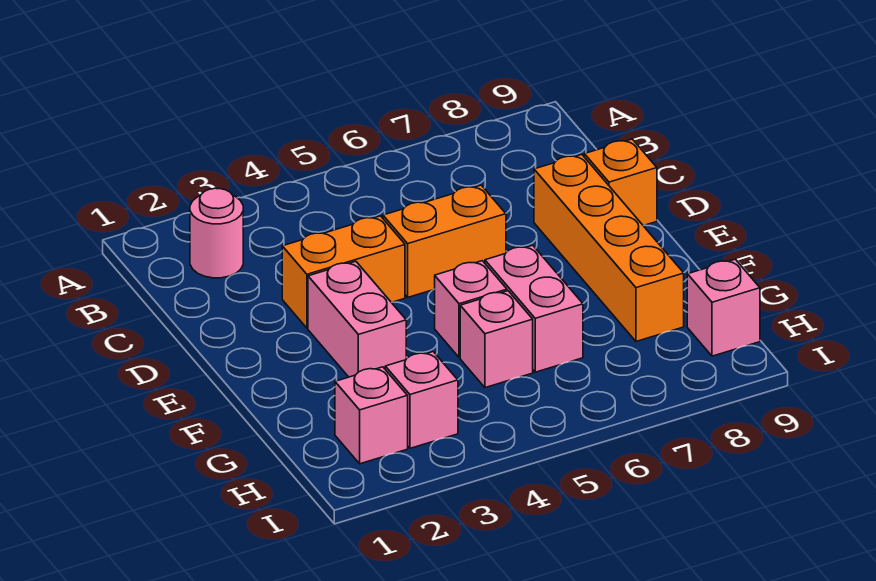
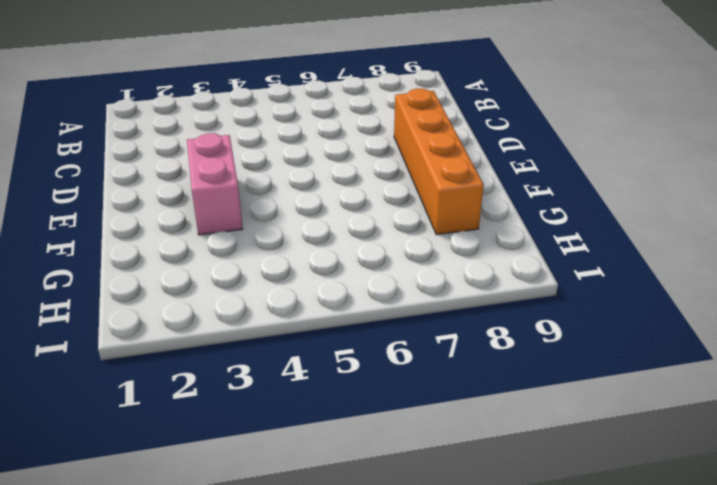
none -> pink 1x1 round brick [190,188,243,278]
none -> orange 1x2 brick [282,216,405,328]
none -> orange 1x2 brick [383,185,506,297]

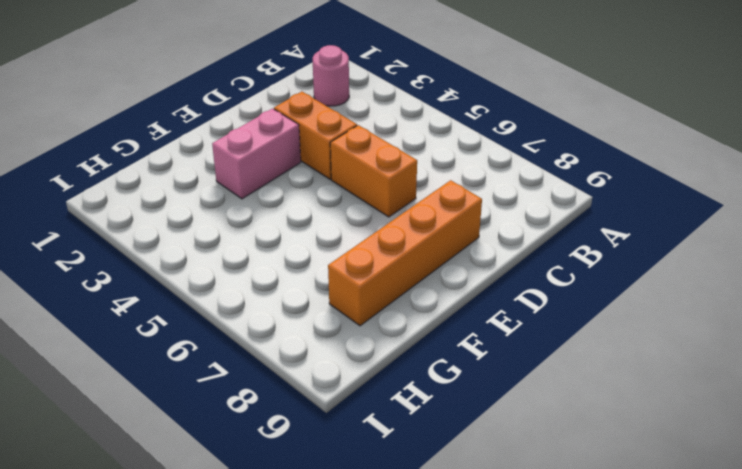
none -> orange 1x1 brick [584,139,657,226]
none -> pink 1x1 brick [435,261,507,358]
none -> pink 1x2 brick [485,245,583,372]

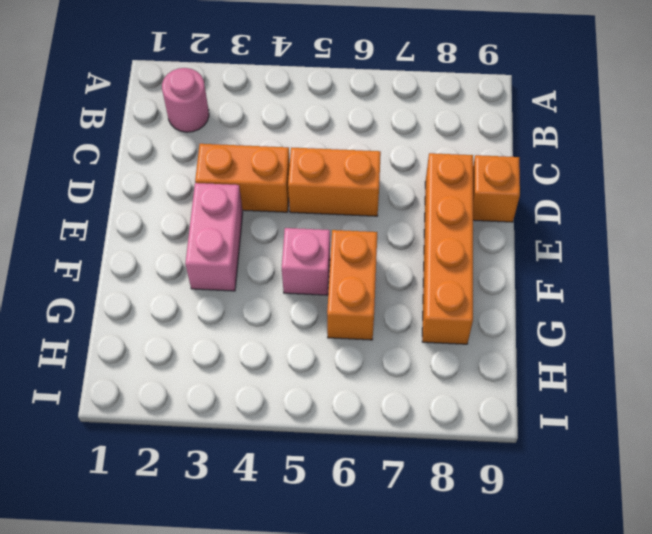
orange 1x2 brick [327,230,377,340] -> pink 1x2 brick [485,245,583,372]
none -> pink 1x1 brick [460,291,533,388]
none -> pink 1x1 brick [335,367,408,464]
none -> pink 1x1 brick [385,352,458,448]

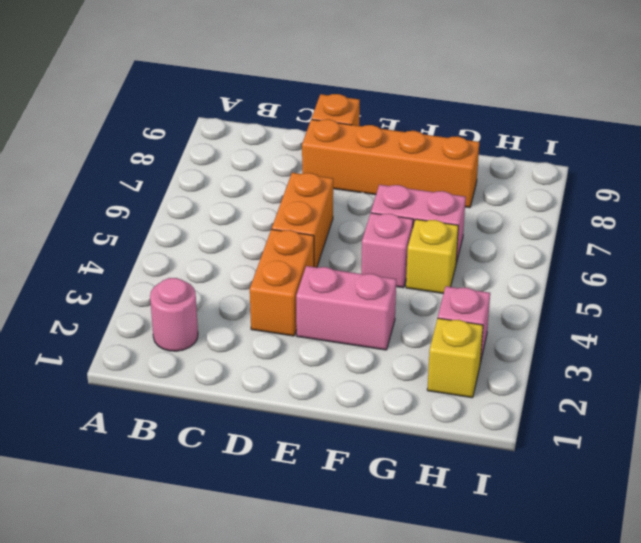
yellow 1x1 brick [406,219,458,294] -> pink 1x1 brick [460,291,533,388]
yellow 1x1 brick [427,318,483,398] -> pink 1x1 brick [335,367,408,464]
none -> pink 1x1 brick [687,259,760,356]

